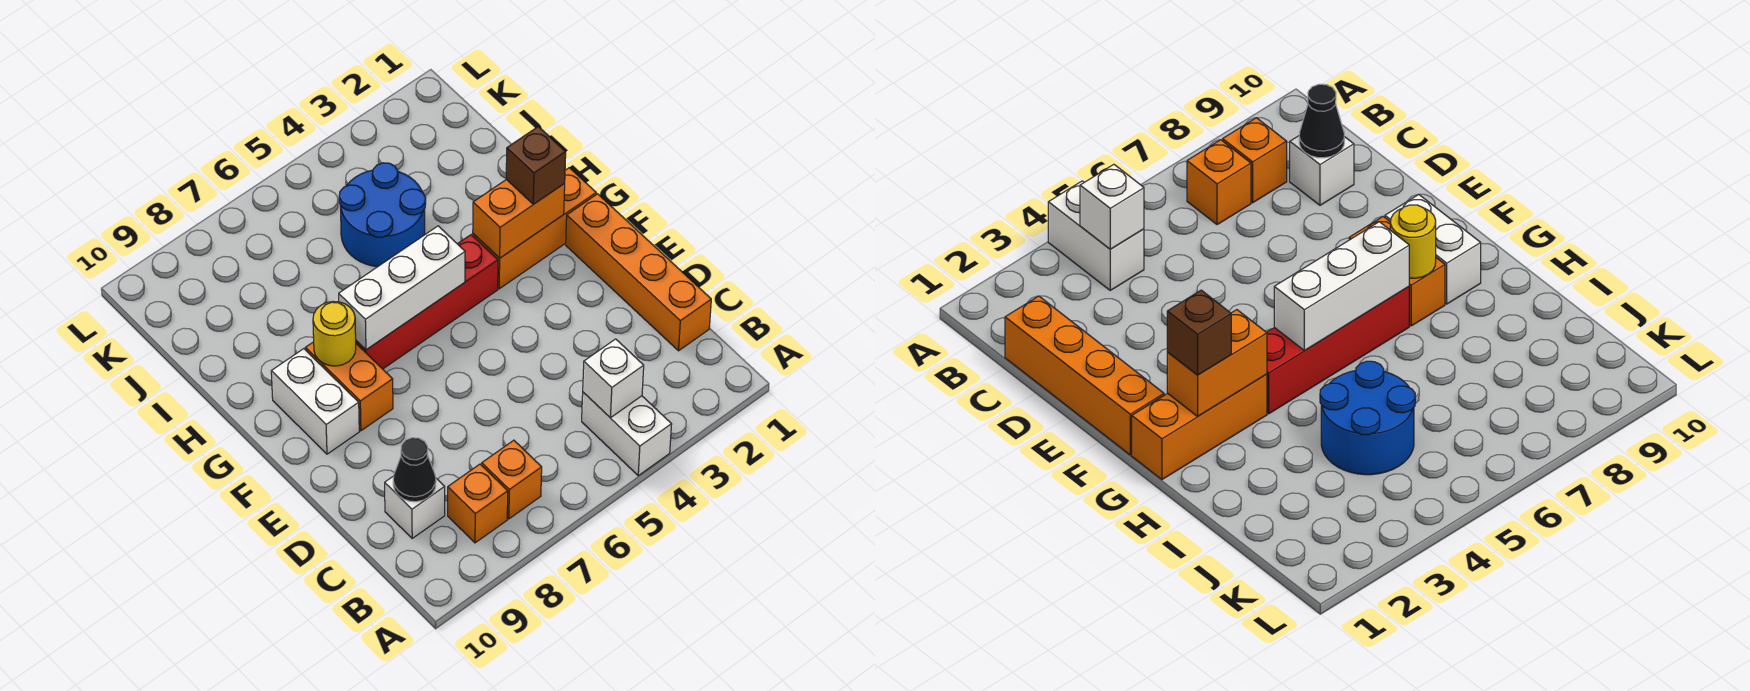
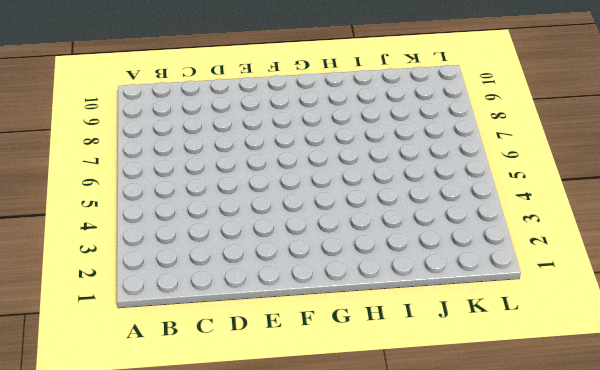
none -> white 1x2 brick [582,392,672,475]
none -> orange 1x1 brick [482,440,542,519]
none -> orange 1x1 brick [448,464,508,543]

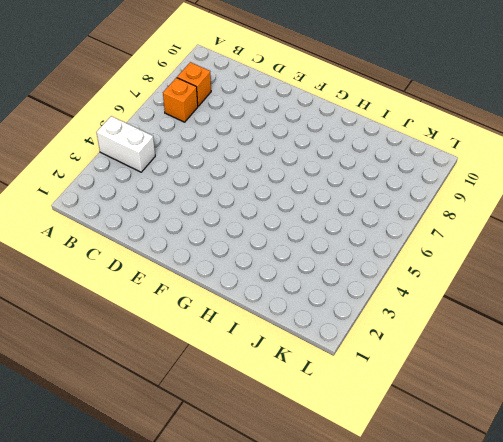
none -> orange 1x4 brick [566,194,711,351]
none -> white 1x1 brick [385,476,445,538]
none -> orange 1x2 brick [305,342,393,431]

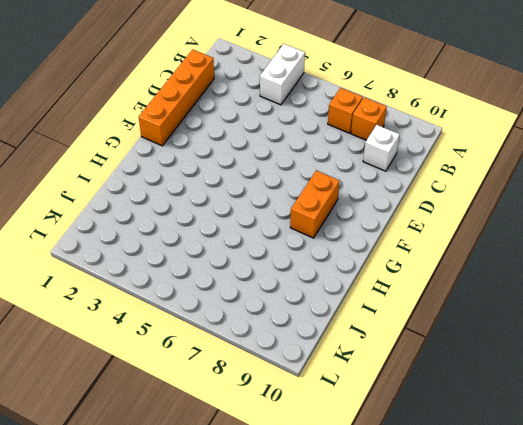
none -> white 1x2 brick [271,349,359,454]
none -> orange 1x3 brick [473,168,596,289]
none -> red 1x4 brick [356,235,498,369]

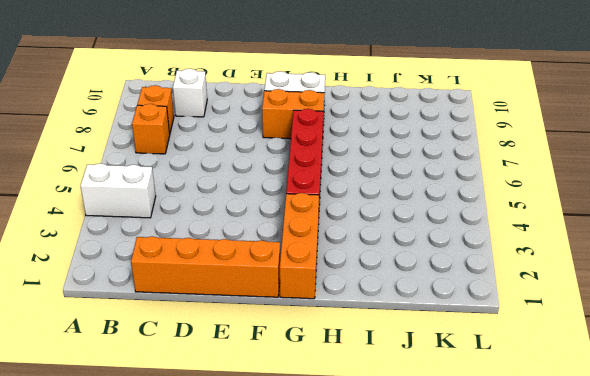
none -> blue 2x2 round brick [339,163,426,267]
none -> white 1x1 brick [583,339,644,418]
none -> black 1x1 cone [393,438,436,502]

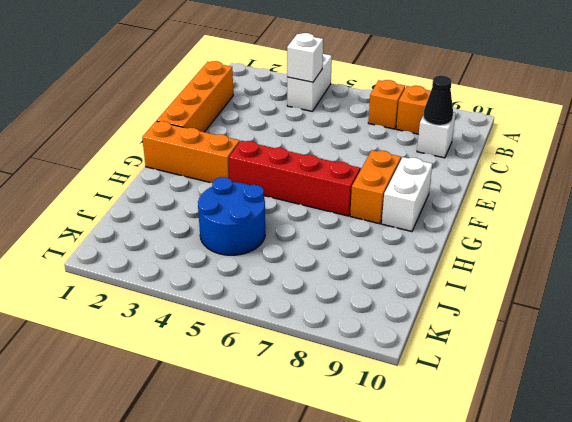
none -> orange 1x2 brick [473,179,565,258]
none -> white 1x3 brick [339,226,465,350]
none -> yellow 1x1 round brick [313,302,356,366]

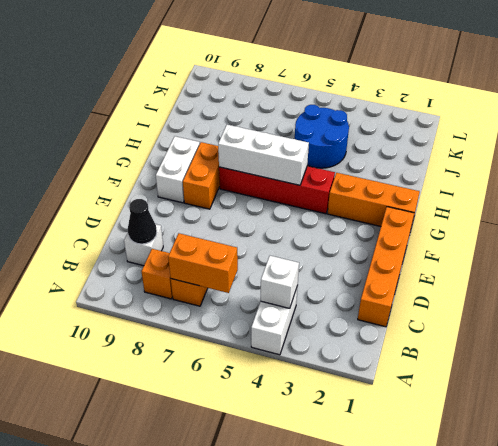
orange 1x2 brick [168,233,238,293] -> orange 1x2 brick moved to [473,179,565,258]
none -> yellow 1x1 round brick [313,302,356,366]
none -> brown 1x1 brick [506,126,566,204]

